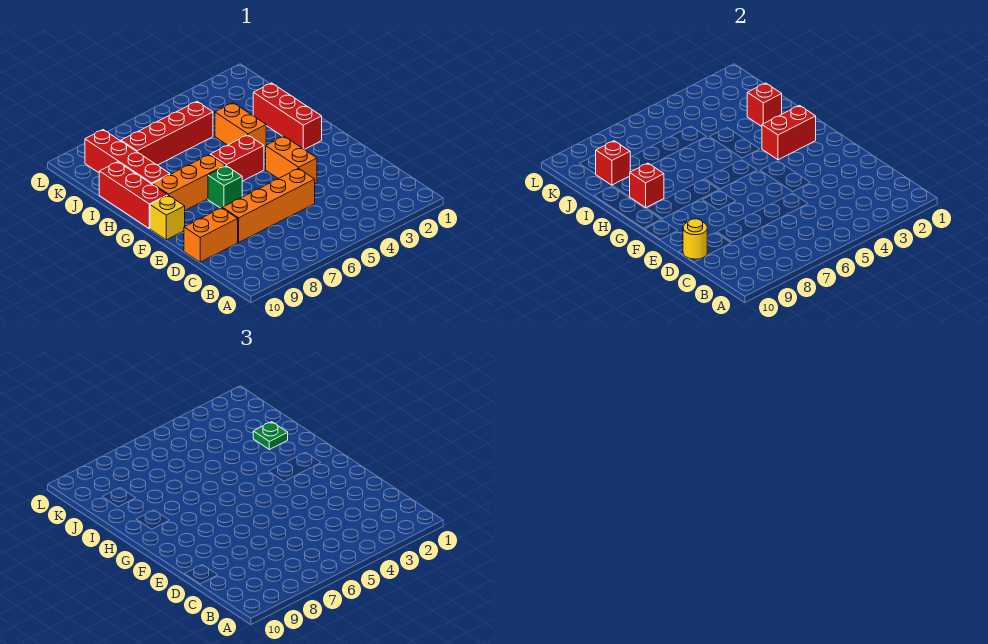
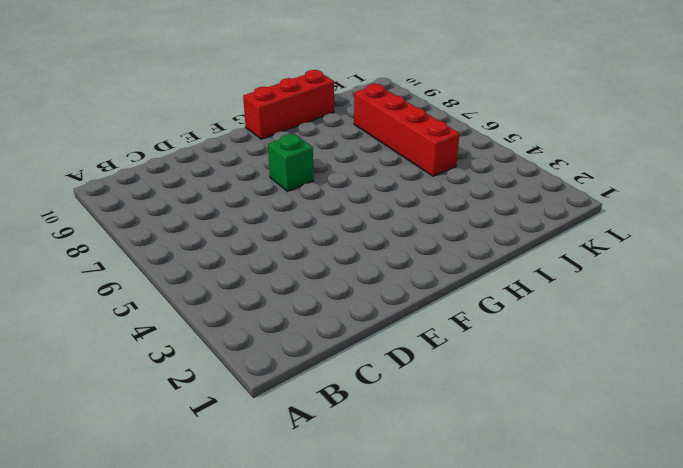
none -> orange 1x4 brick [223,168,315,242]
none -> orange 1x2 brick [184,208,238,262]
none -> orange 1x2 brick [266,136,317,184]

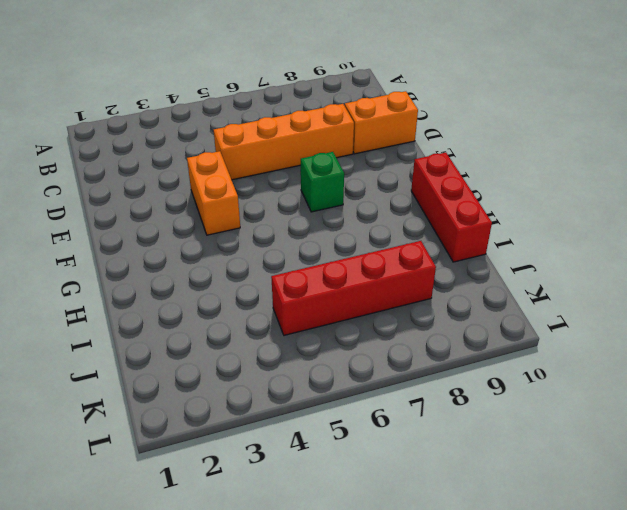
none -> yellow 1x1 brick [150,195,185,240]
none -> red 1x3 brick [253,83,322,149]
none -> red 1x2 brick [210,135,264,181]

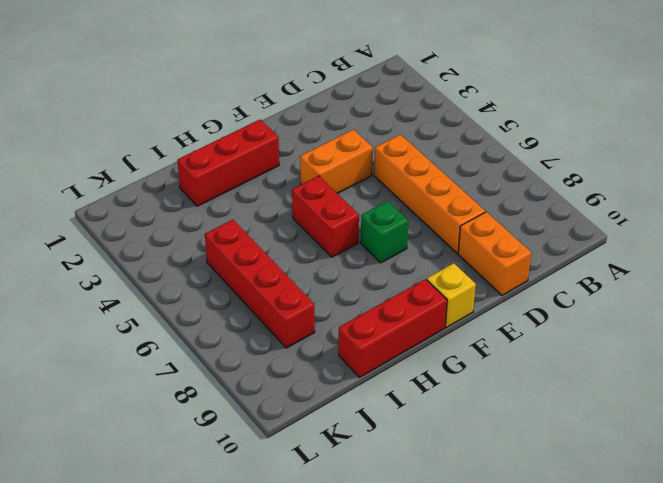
none -> orange 1x3 brick [153,155,225,210]
none -> orange 1x2 brick [215,103,266,150]
none -> red 1x4 brick [85,130,170,185]

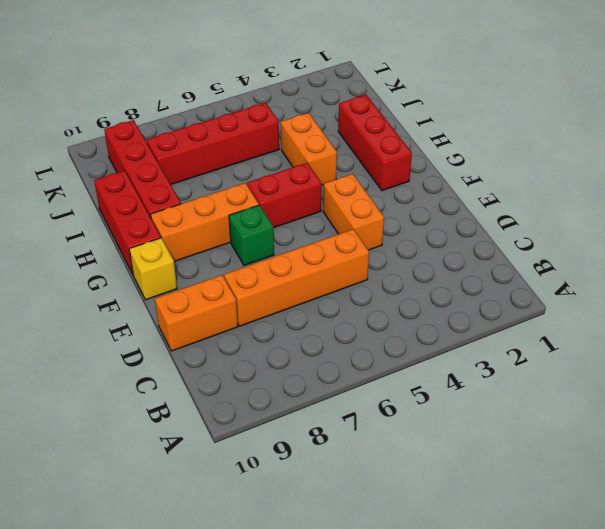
none -> yellow 1x1 round brick [683,219,707,259]
none -> red 1x2 brick [762,105,816,160]
none -> red 1x1 brick [629,163,664,207]

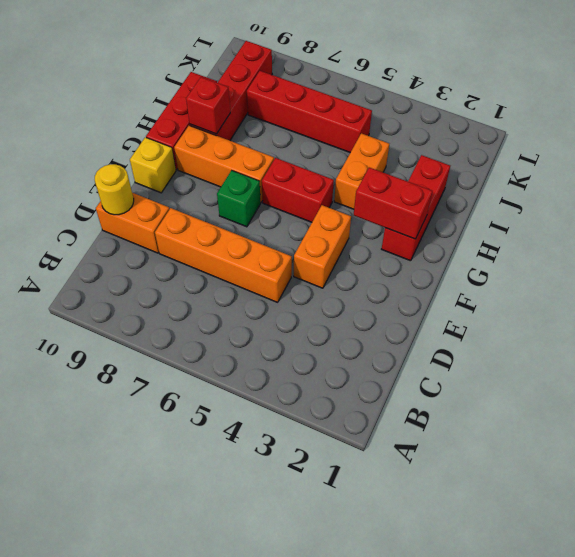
none -> red 1x1 brick [747,83,782,126]
none -> red 1x1 brick [596,141,630,185]
none -> green 1x1 plate [253,422,288,450]

